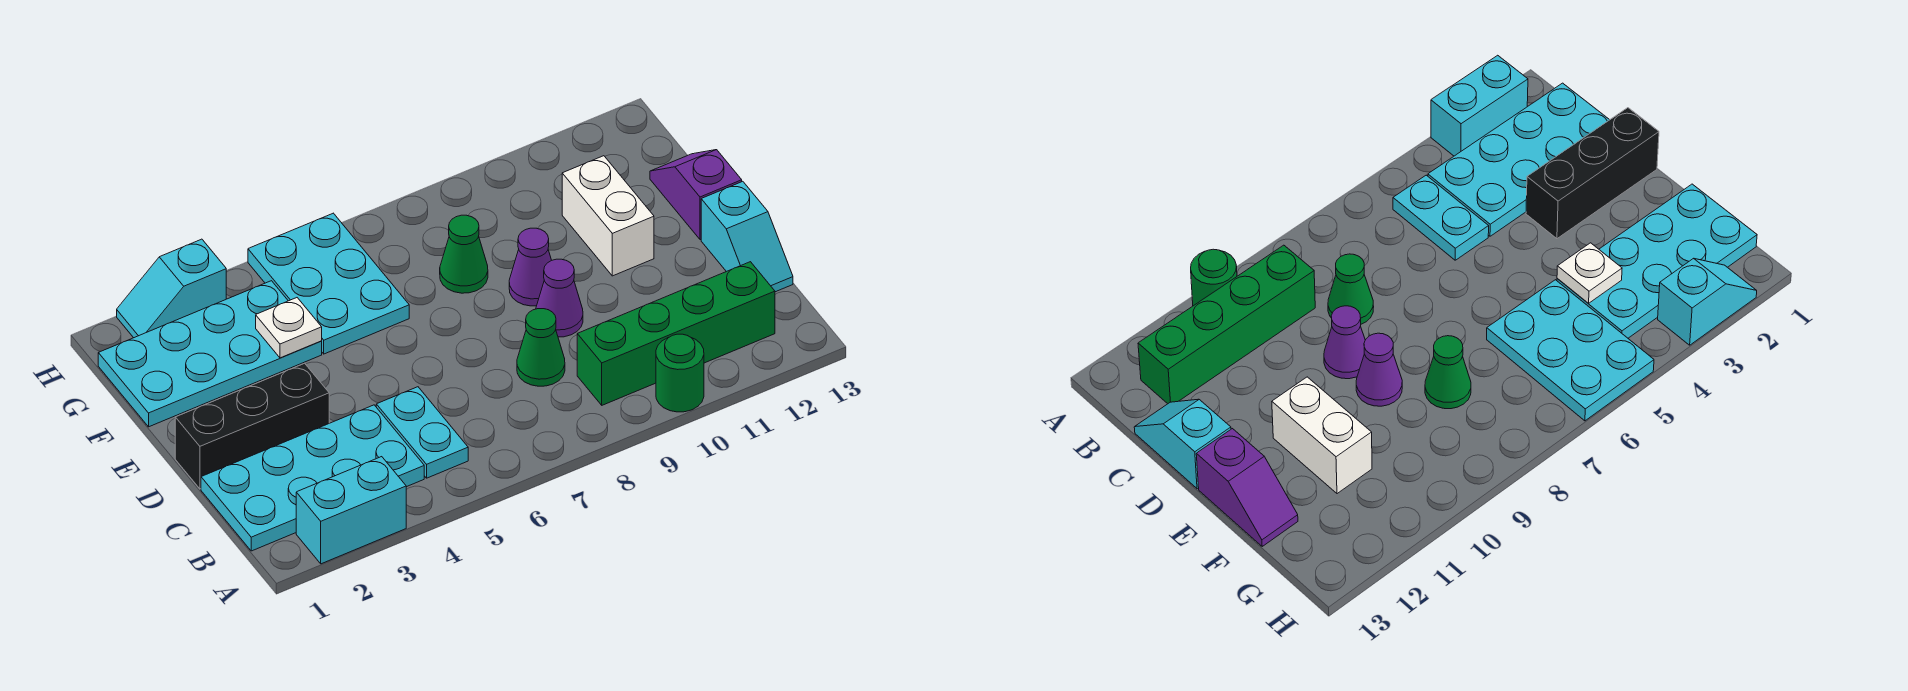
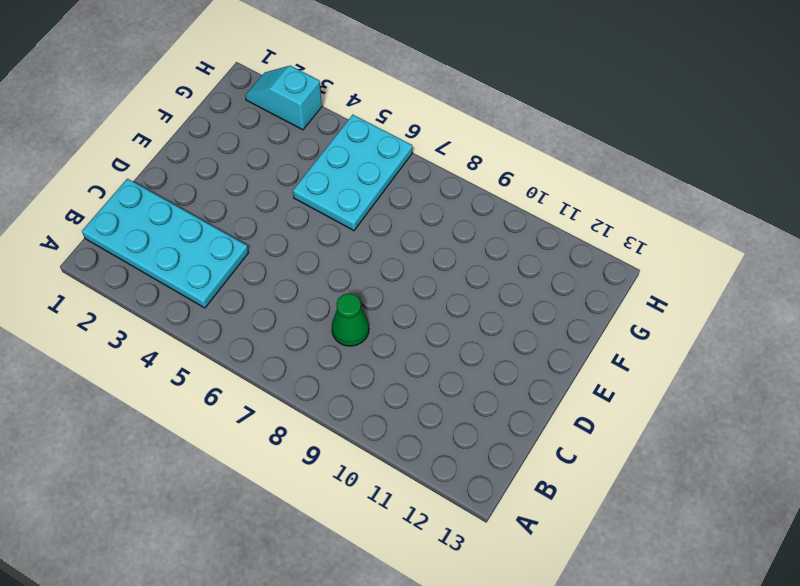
none -> cyan 1x2 brick [296,457,406,564]
none -> green 1x1 round brick [656,334,704,412]
none -> cyan 1x2 plate [376,387,468,478]

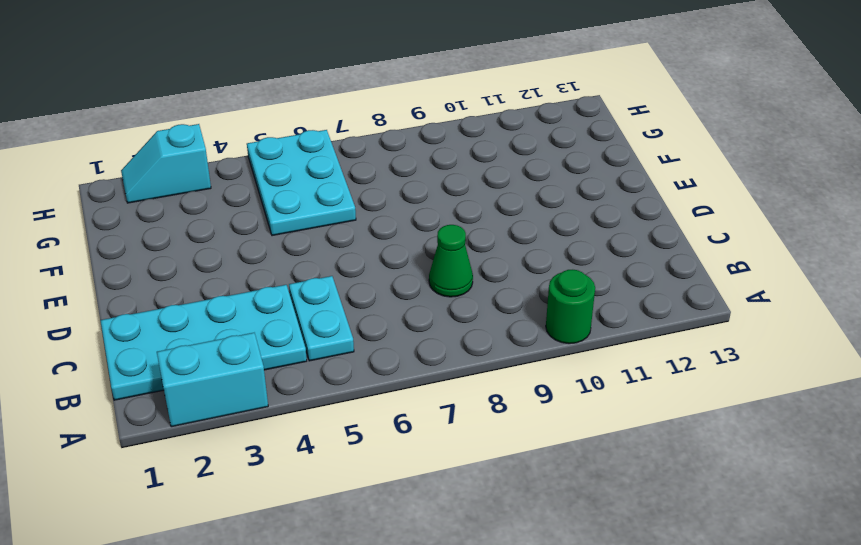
none -> green 1x4 brick [577,262,775,405]
none -> cyan 1x2 slope [701,181,793,292]
none -> black 1x3 brick [175,363,329,489]

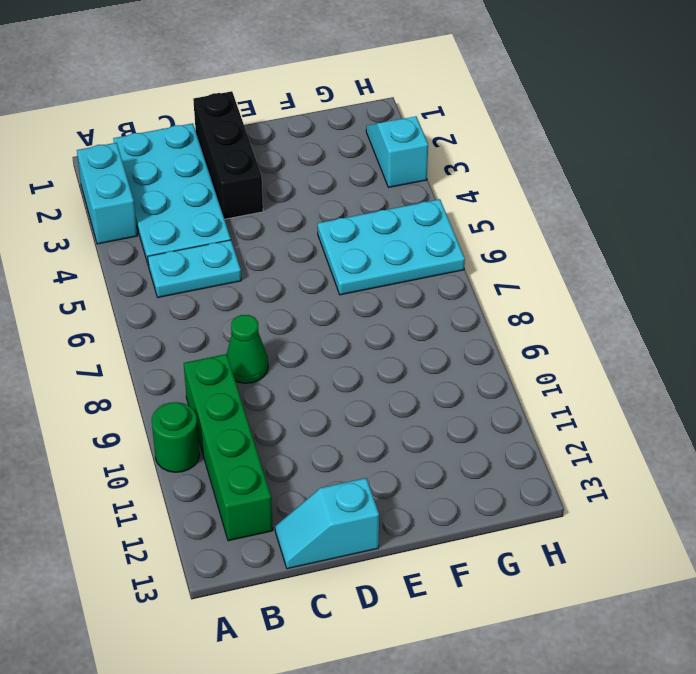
none -> purple 1x1 cone [536,259,583,337]
none -> purple 1x1 cone [509,228,552,306]
none -> white 1x2 brick [562,156,654,276]

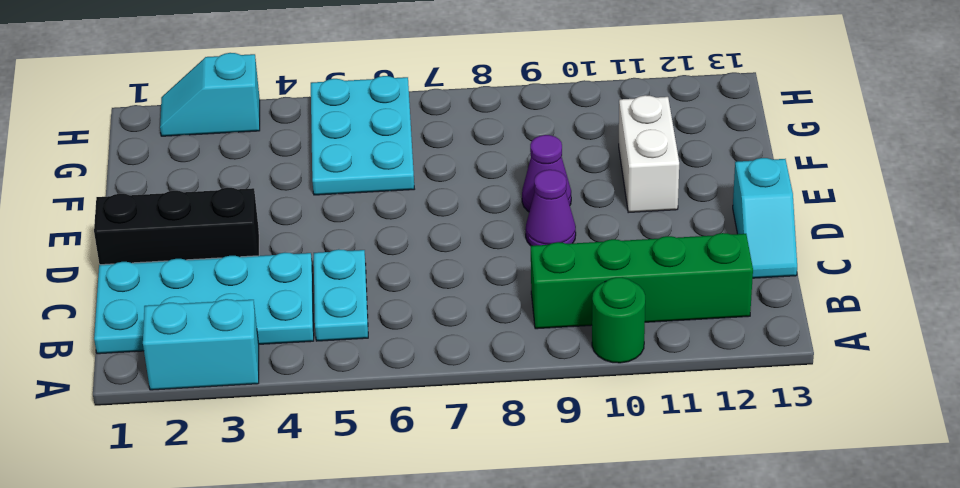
none -> green 1x1 cone [517,309,565,386]
none -> purple 1x2 slope [650,150,742,240]
none -> cyan 2x4 plate [98,281,322,427]

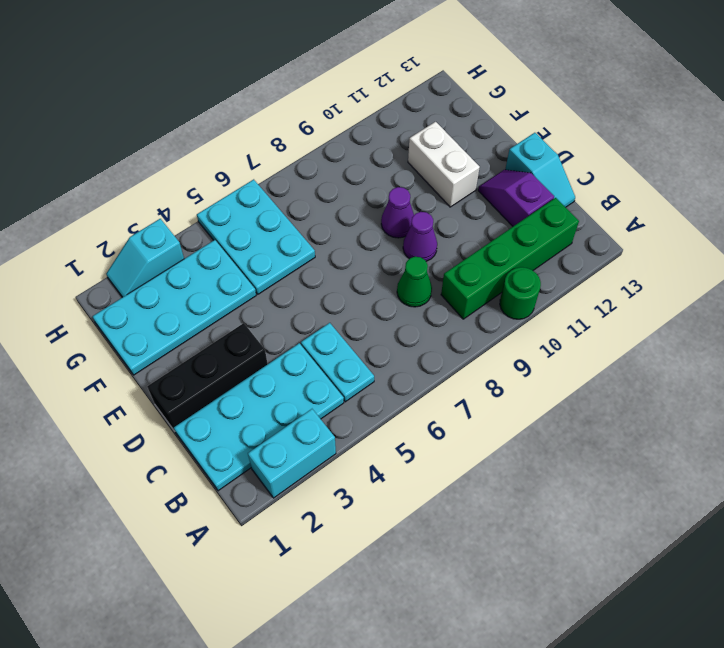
purple 1x2 slope [478,170,554,226] -> purple 1x2 slope moved to [650,150,742,240]
none -> green 1x1 cone [440,215,488,293]
none -> white 1x1 plate [256,298,322,358]

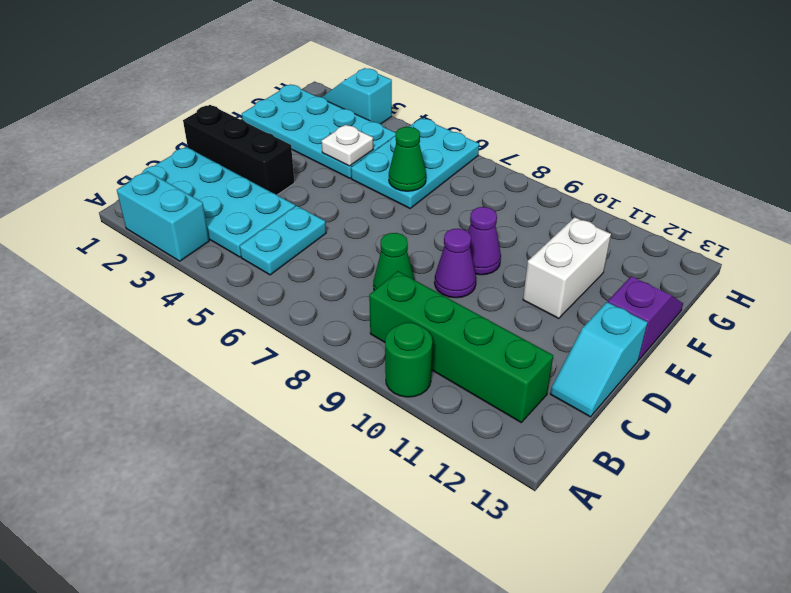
green 1x1 cone [389,127,426,191] -> green 1x1 cone moved to [440,215,488,293]

